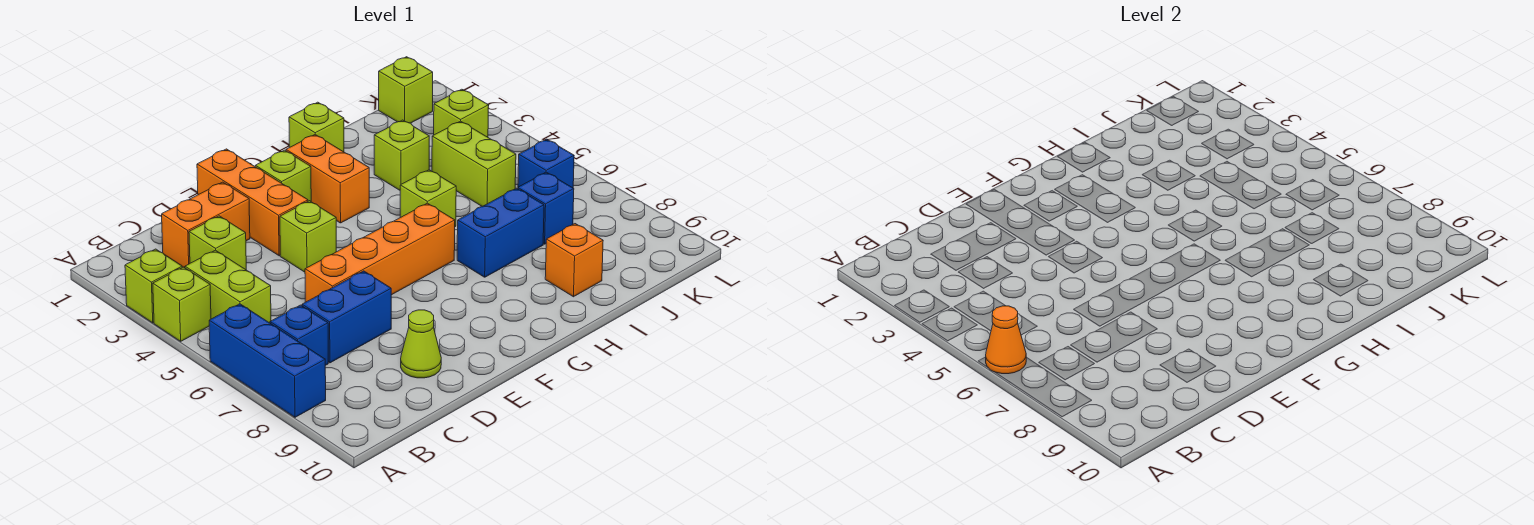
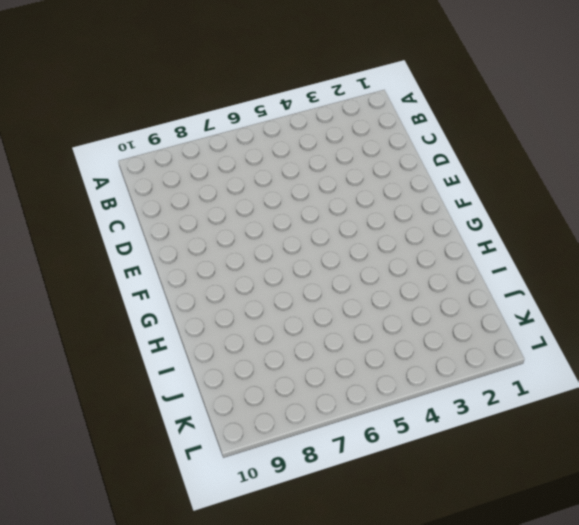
none -> lime 1x1 brick [125,249,182,323]
none -> lime 1x1 brick [153,267,211,341]
none -> blue 1x3 brick [209,304,326,417]

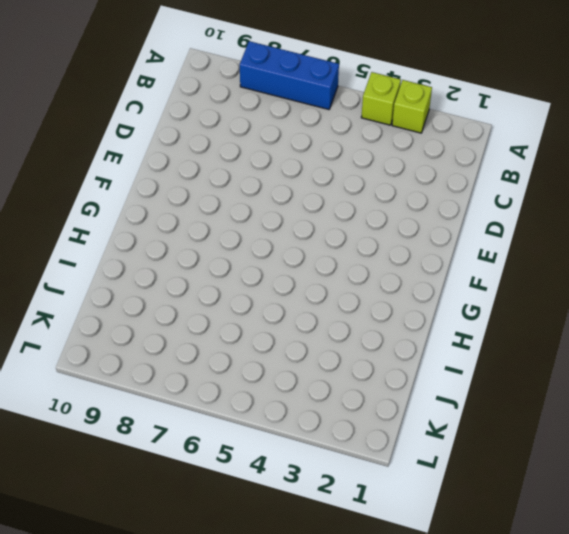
none -> lime 1x2 brick [185,250,271,323]
none -> blue 1x1 brick [270,305,328,365]
none -> orange 1x2 brick [162,182,250,268]

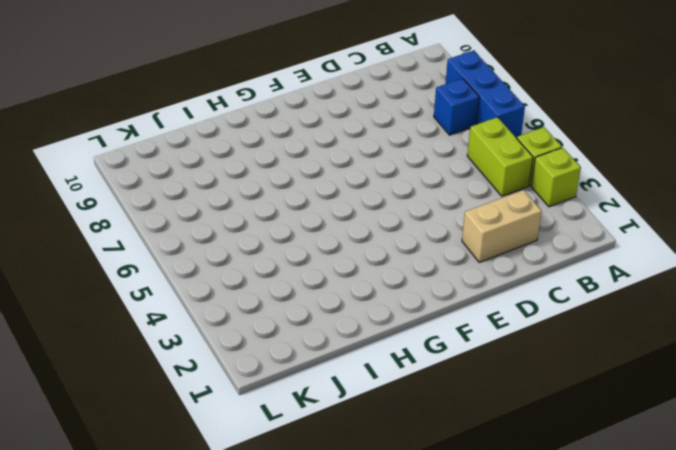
tan 1x2 brick [462,190,542,262] -> orange 1x2 brick [162,182,250,268]
none -> lime 1x1 brick [189,216,246,270]
none -> blue 1x2 brick [302,271,391,363]
none -> orange 1x4 brick [305,203,455,302]

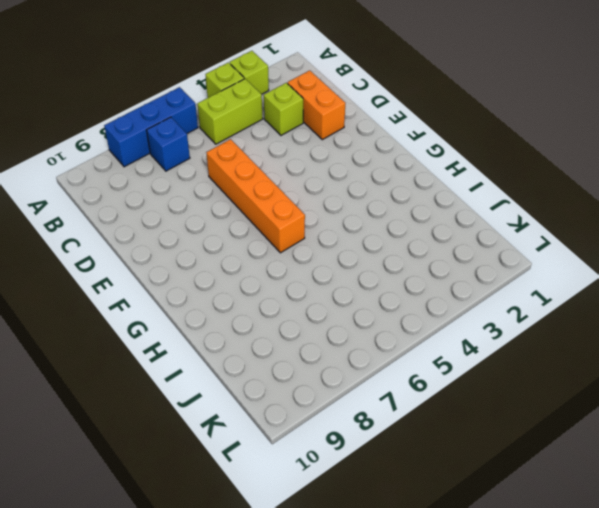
none -> blue 1x2 brick [302,271,391,363]
none -> lime 1x1 cone [401,310,441,378]
none -> orange 1x3 brick [197,149,308,256]

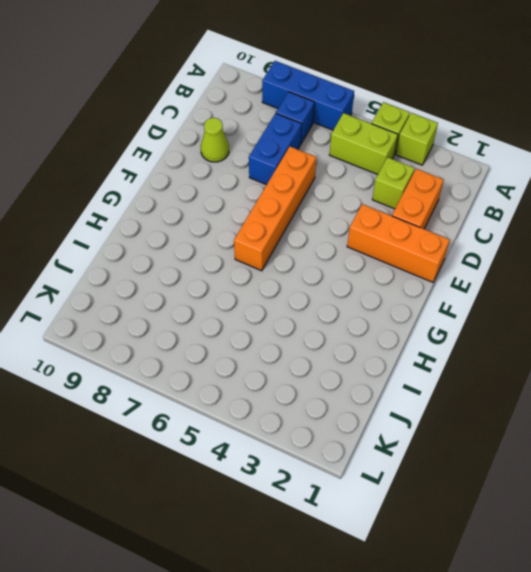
none -> lime 1x1 brick [280,201,336,272]
none -> lime 1x1 brick [255,150,311,201]
none -> orange 1x2 brick [286,135,369,223]

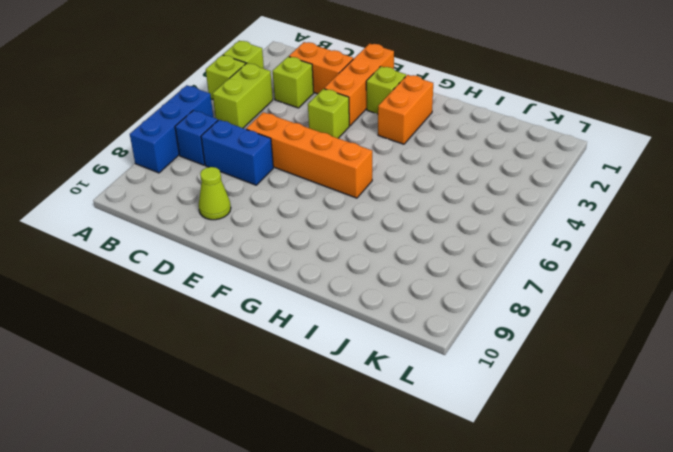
none -> lime 1x1 brick [289,102,344,152]
none -> lime 1x1 brick [400,170,456,227]
none -> blue 1x2 brick [457,188,544,277]

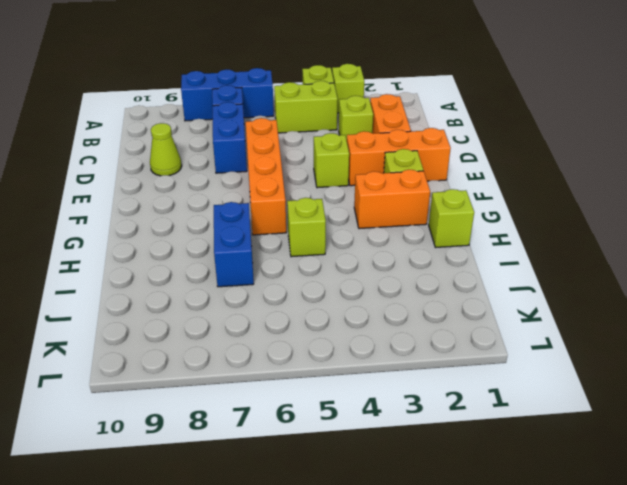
none -> lime 1x1 brick [374,120,429,190]
none -> orange 1x1 brick [545,224,603,297]
none -> lime 1x2 brick [432,121,516,206]

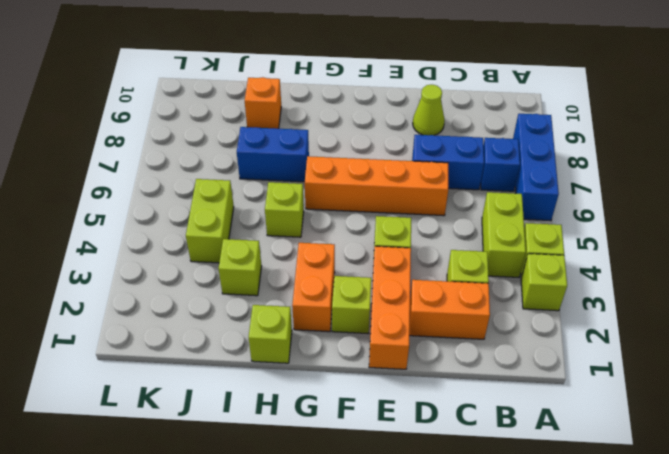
none -> blue 1x1 brick [518,172,574,244]
none -> lime 1x1 brick [379,57,433,123]
none -> lime 1x1 brick [434,89,489,137]

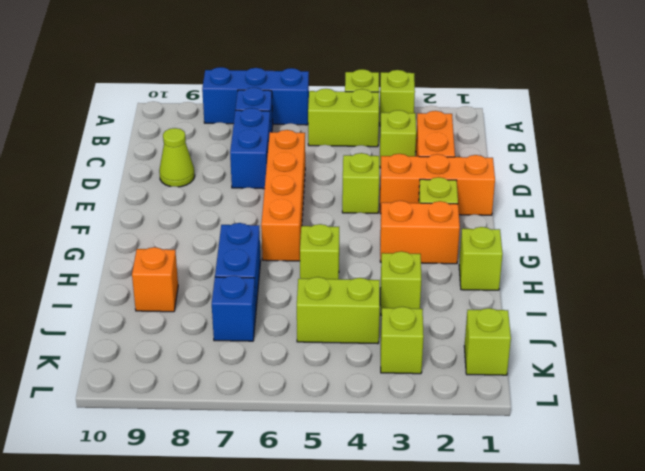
none -> blue 1x1 brick [518,139,574,188]
none -> orange 1x1 cone [986,306,1026,374]

